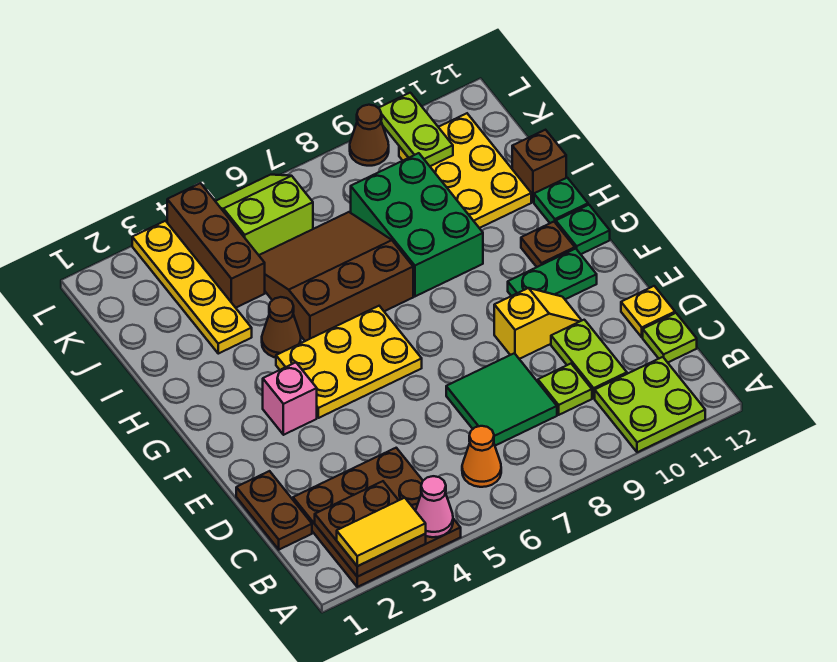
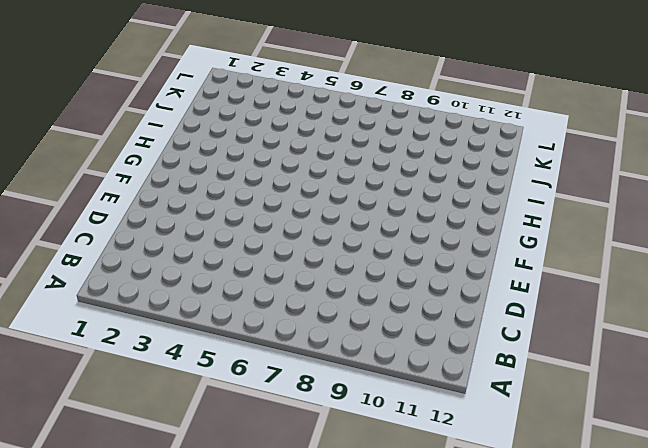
none -> brown 3x3 plate [293,448,461,587]
none -> lime 2x2 plate [595,357,705,452]
none -> orange 1x1 cone [462,426,501,487]

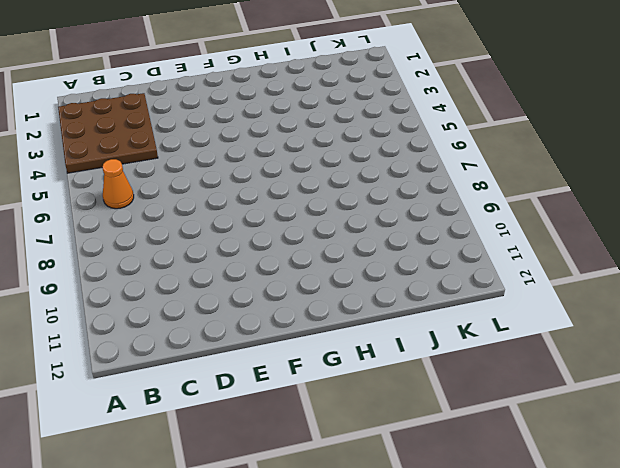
none -> lime 2x2 plate [595,357,705,452]
none -> brown 1x2 plate [236,471,312,550]
none -> green 2x2 tile [446,353,557,446]

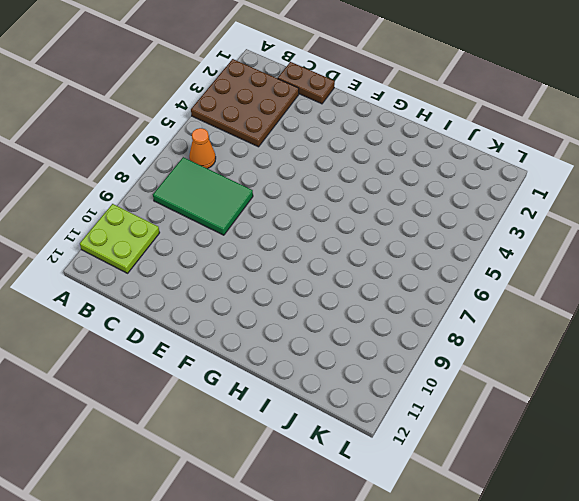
green 2x3 tile [153,157,253,235] -> green 2x2 tile [446,353,557,446]
none -> lime 1x1 plate [538,364,592,415]
none -> lime 1x2 plate [551,320,627,398]
none -> lime 1x1 plate [643,313,697,362]

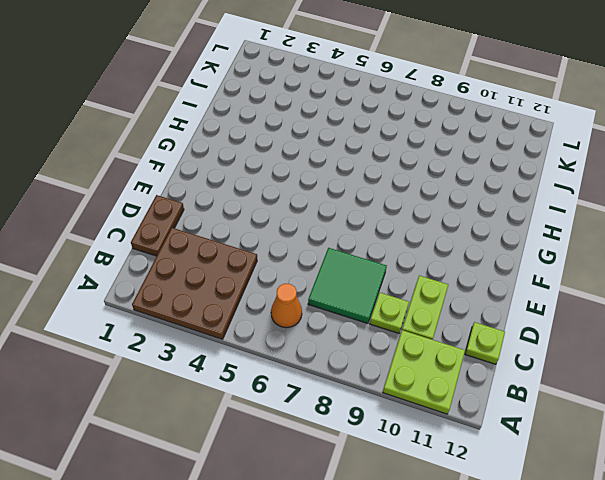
none -> yellow 1x1 plate [621,286,675,337]
none -> yellow 1x2 slope [494,288,582,359]
none -> pink 1x1 brick [263,363,317,435]

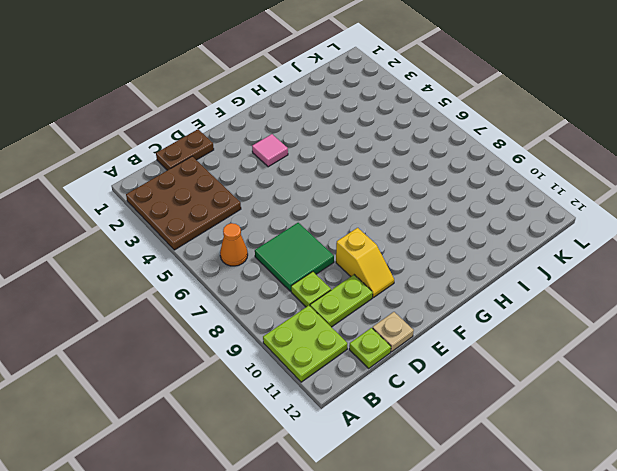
tan 1x1 plate [372,312,414,352] -> yellow 1x1 plate [621,286,675,337]
pink 1x1 tile [252,134,288,167] -> pink 1x1 brick [263,363,317,435]
none -> yellow 2x3 plate [276,306,422,418]
none -> green 1x2 plate [508,249,597,299]
none -> brown 1x1 plate [521,222,575,267]

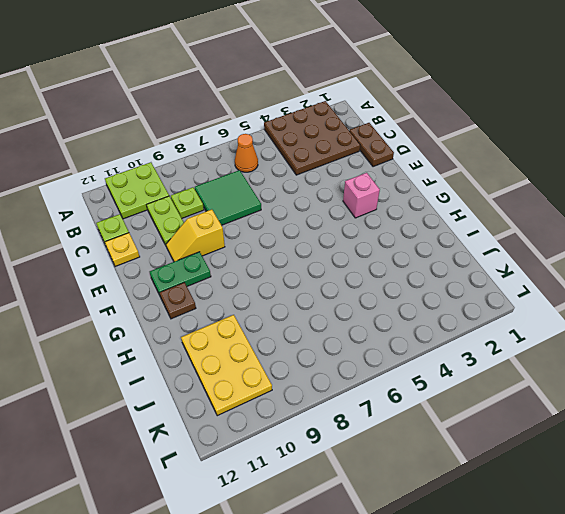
none -> yellow 2x3 plate [276,306,422,418]
none -> green 1x1 plate [556,205,610,254]
none -> brown 1x1 cone [262,297,301,357]

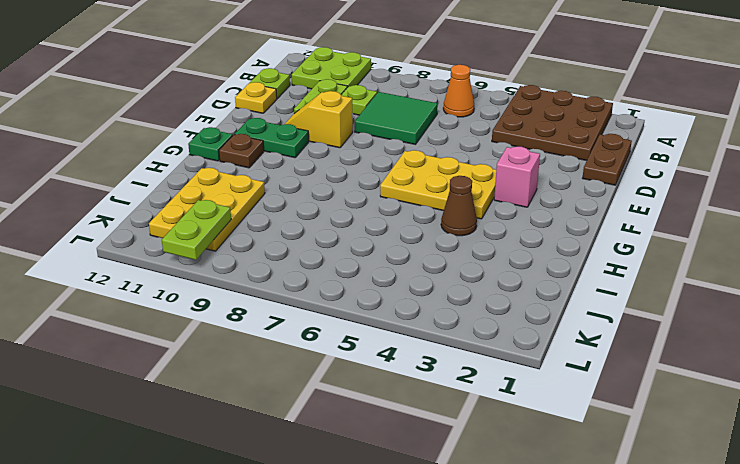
none -> brown 3x3 slope [259,212,413,341]
none -> green 2x3 brick [351,153,483,296]
none -> green 1x1 plate [534,178,588,223]

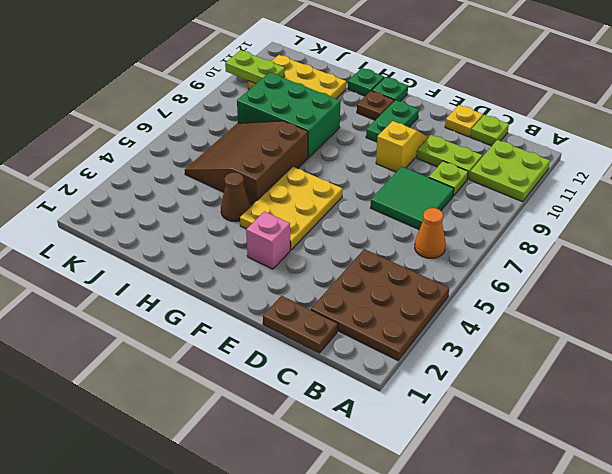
none -> yellow 1x4 plate [132,221,252,354]
none -> brown 1x1 brick [512,130,566,202]
none -> brown 1x3 brick [167,183,265,308]

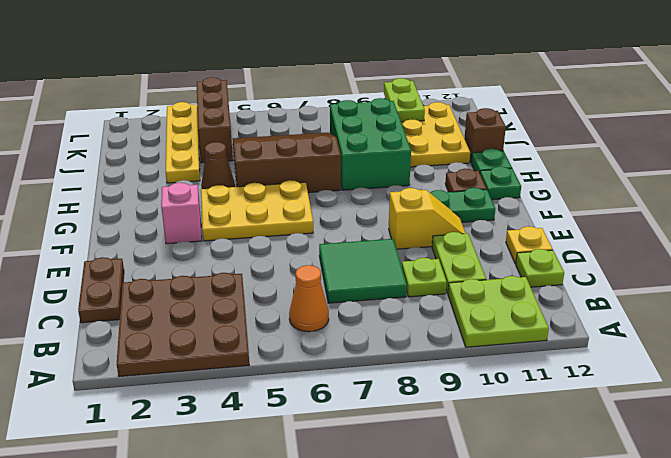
none -> lime 2x2 slope [215,175,313,255]
none -> brown 1x1 cone [350,105,389,166]
none -> brown 2x2 plate [315,481,426,577]

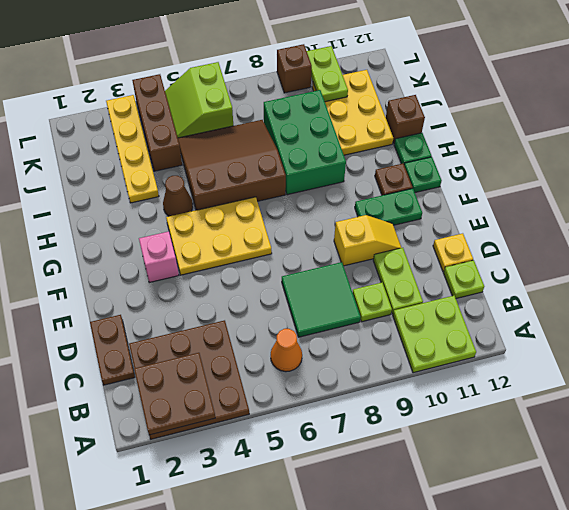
lime 2x2 slope [165,62,233,138] -> lime 2x2 slope turned to [215,175,313,255]
brown 1x1 brick [277,44,312,93] -> brown 1x1 cone [350,105,389,166]
none -> pink 1x1 cone [415,476,453,537]
none -> yellow 1x2 tile [337,498,426,566]

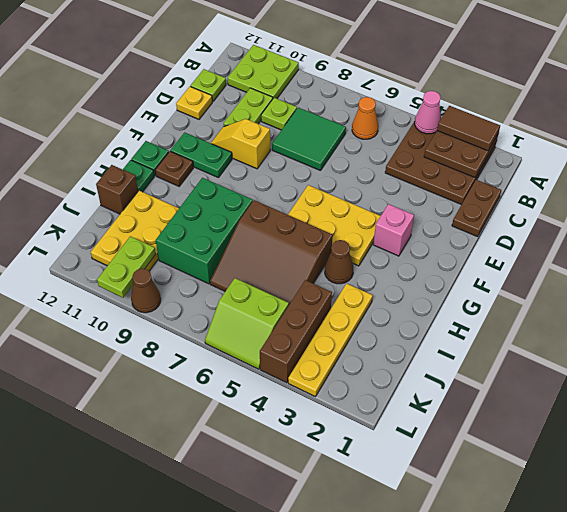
brown 1x2 tile [437,106,500,151] -> yellow 1x2 tile [337,498,426,566]

